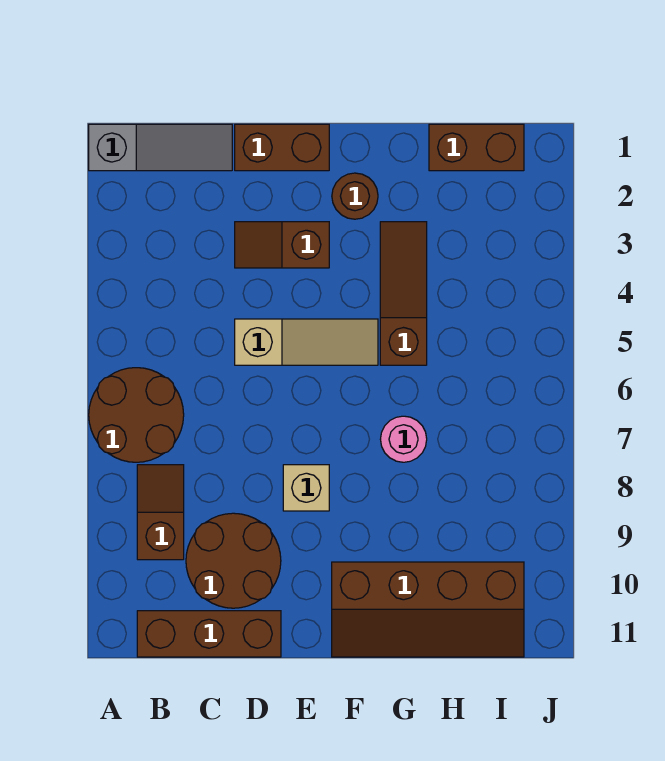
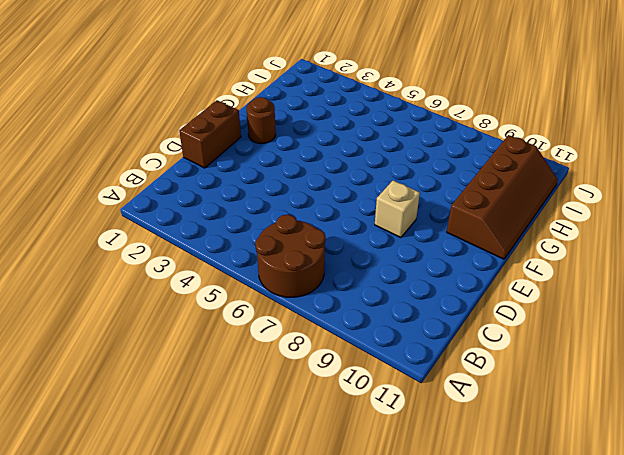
none -> grey 1x3 slope [89,124,232,171]
none -> brown 1x2 slope [137,465,184,560]
none -> brown 1x3 brick [137,611,281,657]

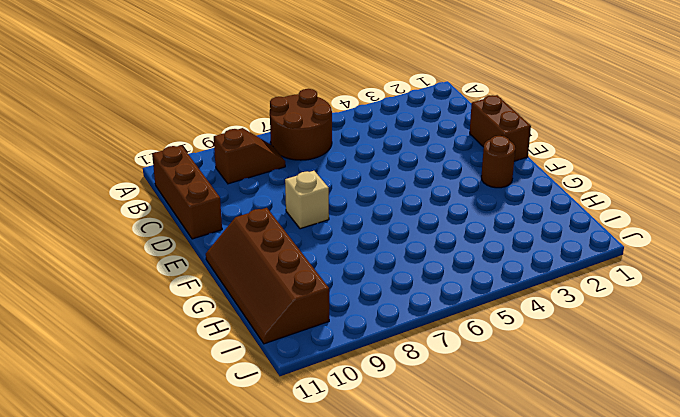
none -> grey 1x3 slope [89,124,232,171]
none -> brown 2x2 round brick [186,513,281,608]
none -> brown 1x2 slope [235,222,329,268]

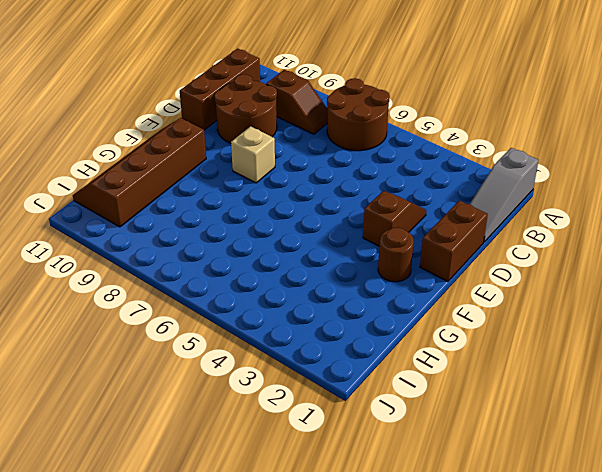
none -> tan 1x3 slope [235,319,378,365]
none -> brown 1x3 slope [380,222,427,365]
none -> pink 1x1 round brick [380,416,427,462]

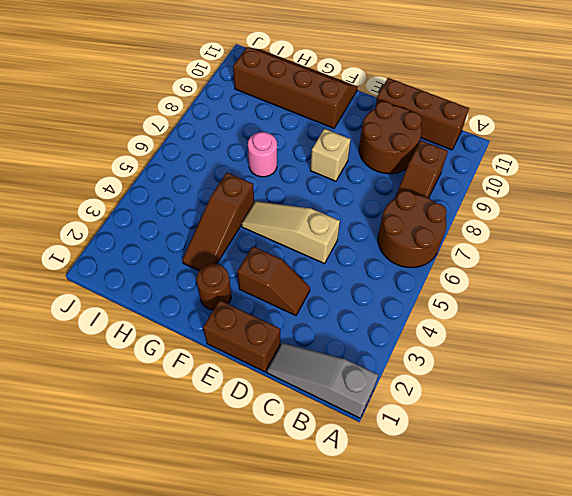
none -> brown 1x2 brick [429,124,524,171]

